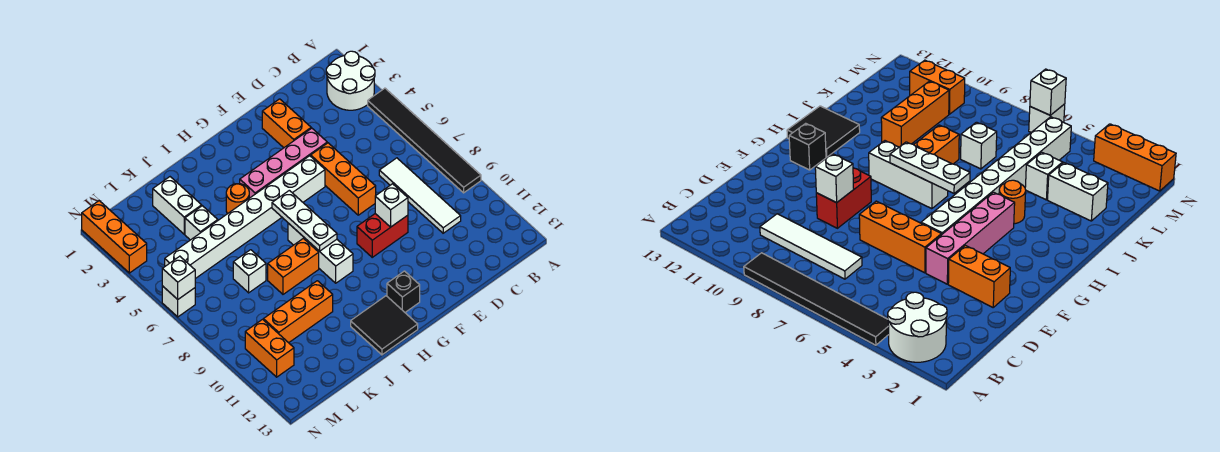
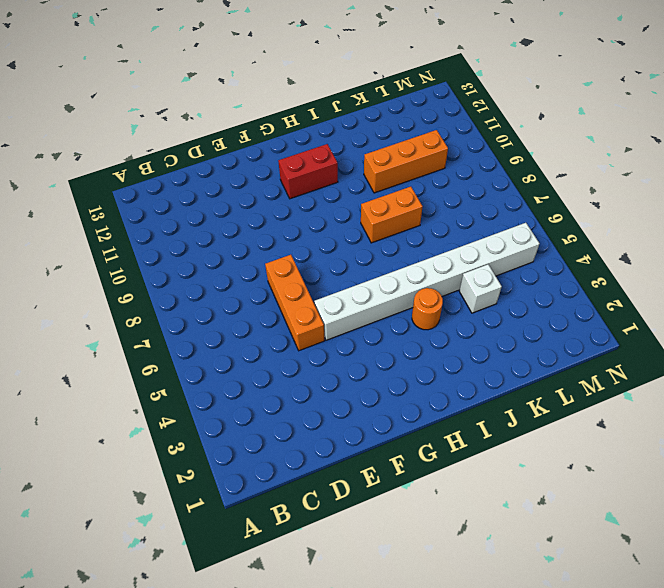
red 1x2 brick [278,144,338,199] -> red 1x2 brick moved to [357,214,408,257]
none -> white 2x2 round brick [326,51,375,110]
none -> black 1x6 tile [368,88,481,193]
none -> white 1x4 tile [379,158,461,233]

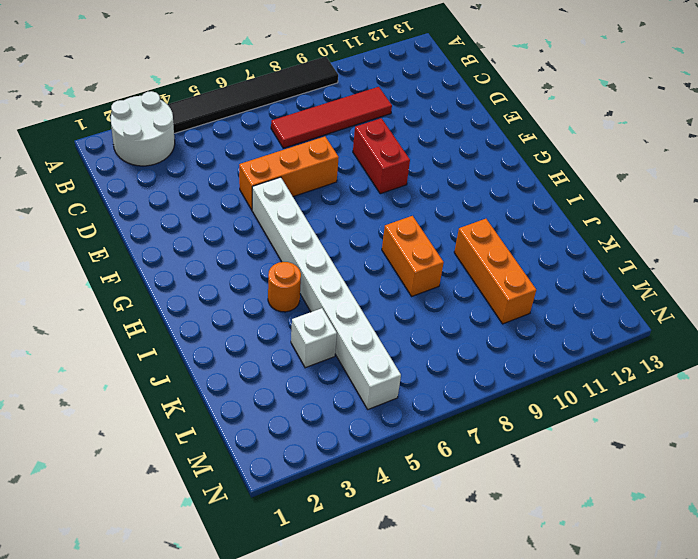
red 1x4 tile [271,87,392,148] -> white 1x4 tile [379,158,461,233]
none -> orange 1x2 brick [262,99,311,148]
none -> pink 1x4 brick [240,128,327,198]
none -> black 1x1 brick [387,271,420,312]

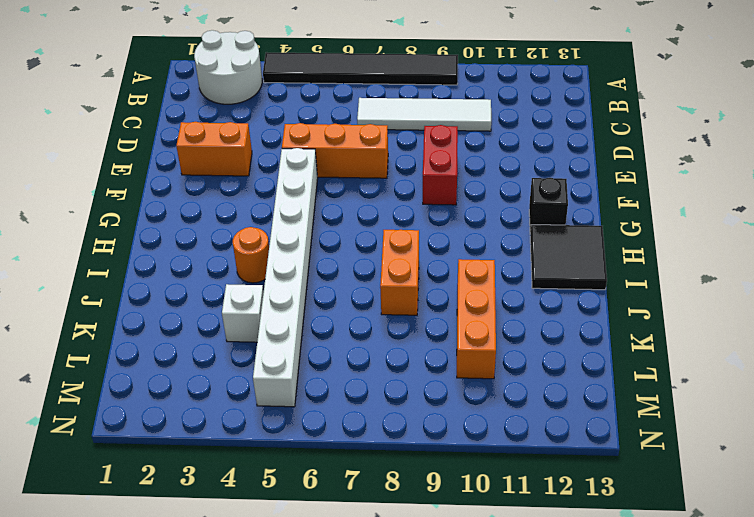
none -> pink 1x4 brick [240,128,327,198]
none -> white 1x3 brick [288,223,353,283]
none -> white 1x2 brick [153,177,202,234]

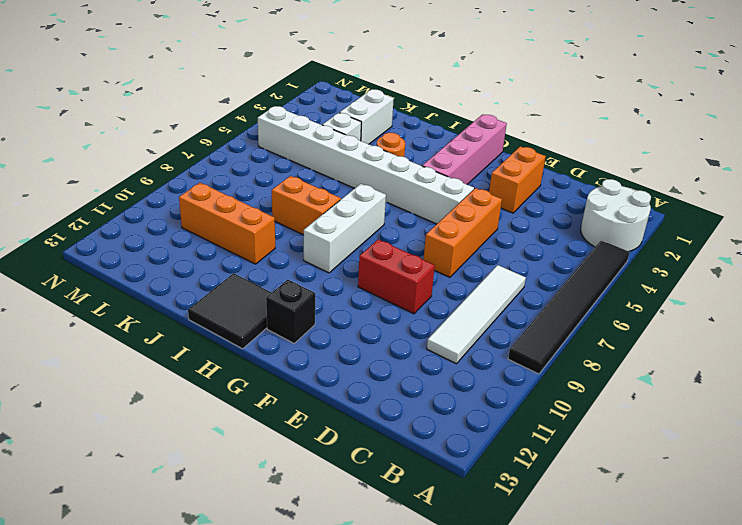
pink 1x4 brick [422,114,507,184] -> pink 1x4 brick turned to [240,128,327,198]
none -> white 1x1 brick [233,250,266,293]
none -> orange 1x2 brick [245,319,294,377]
none -> orange 1x3 brick [82,201,147,273]

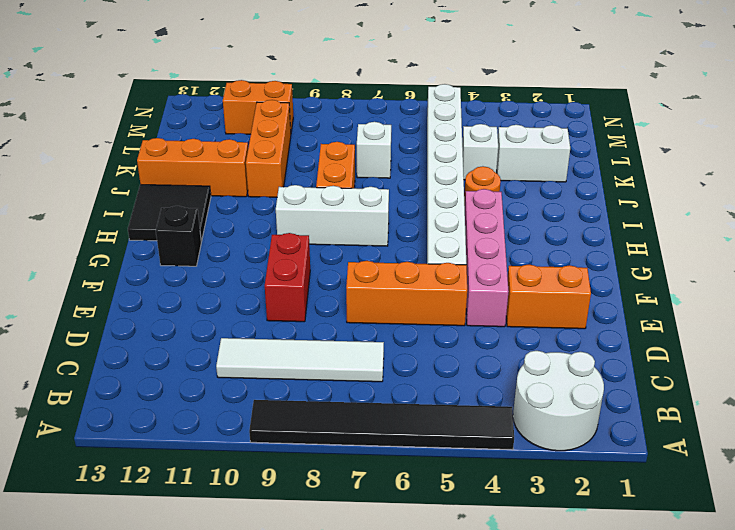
orange 1x3 brick [137,138,248,197] -> orange 1x3 brick moved to [82,201,147,273]
none -> white 1x1 brick [162,286,195,317]
none -> white 1x1 brick [375,184,408,227]
none -> white 1x3 plate [272,190,337,251]

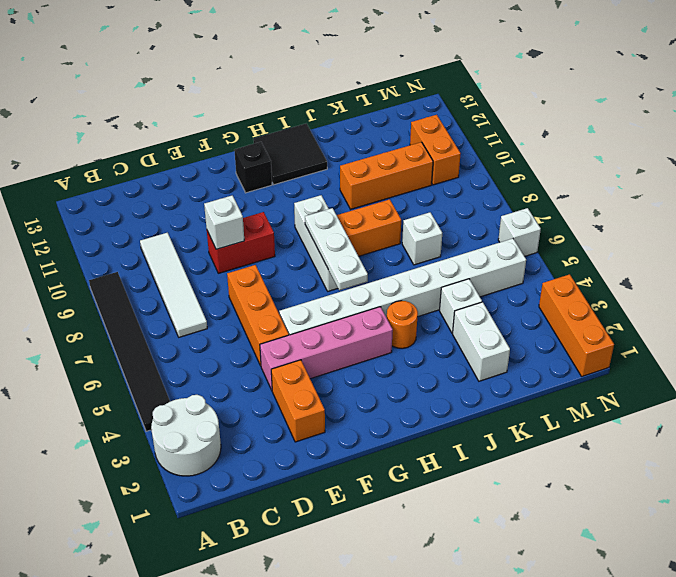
none -> white 1x1 brick [162,256,195,299]

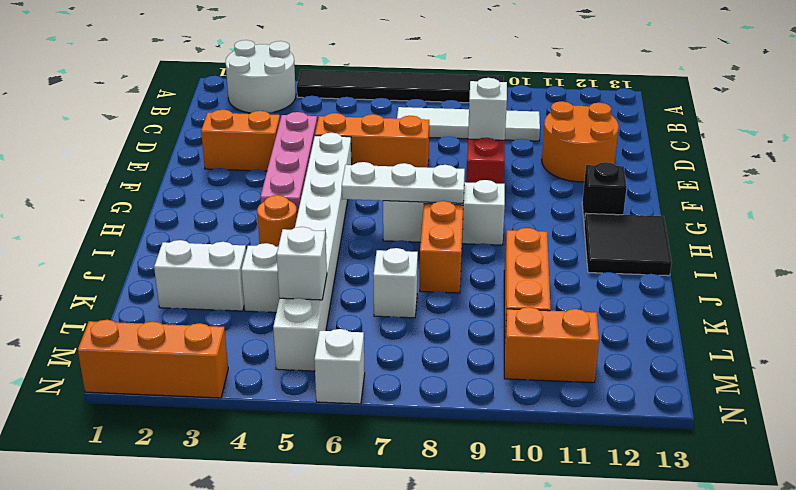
orange 2x2 round brick [542,101,619,182] -> none
white 1x1 brick [277,227,327,300] -> white 1x1 brick moved to [162,256,195,299]

